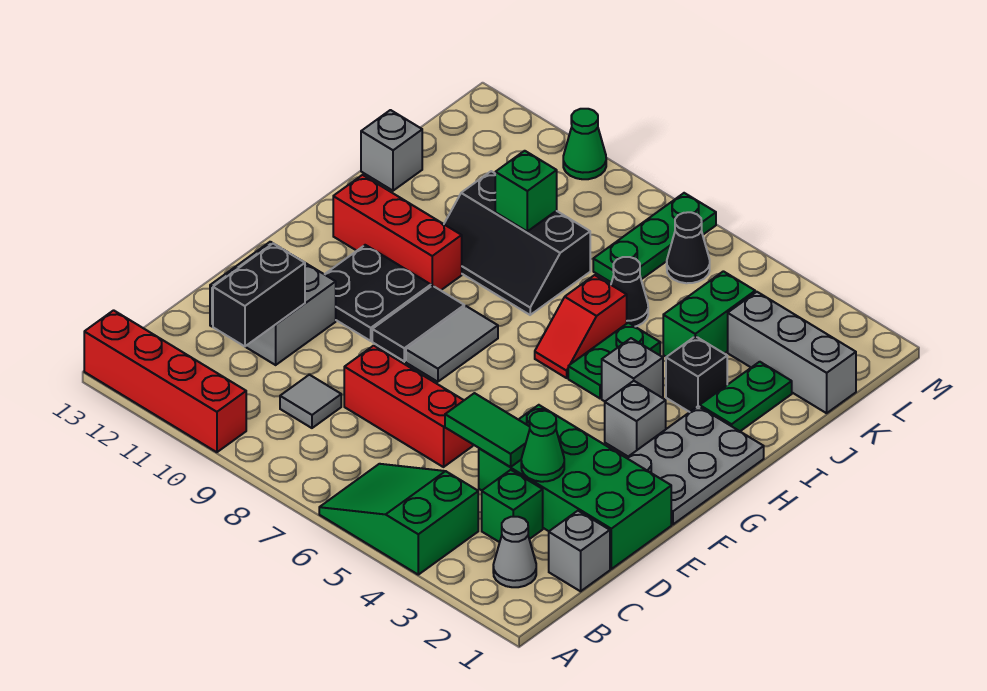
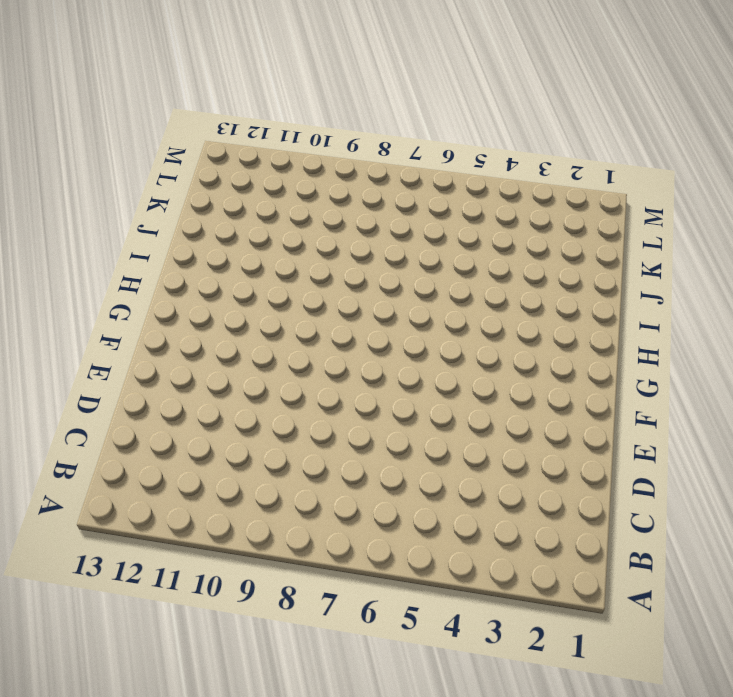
none -> green 2x3 slope [319,464,478,575]
none -> red 1x4 brick [84,310,246,452]
none -> grey 1x1 cone [493,517,536,587]
none -> grey 1x1 brick [549,511,610,591]

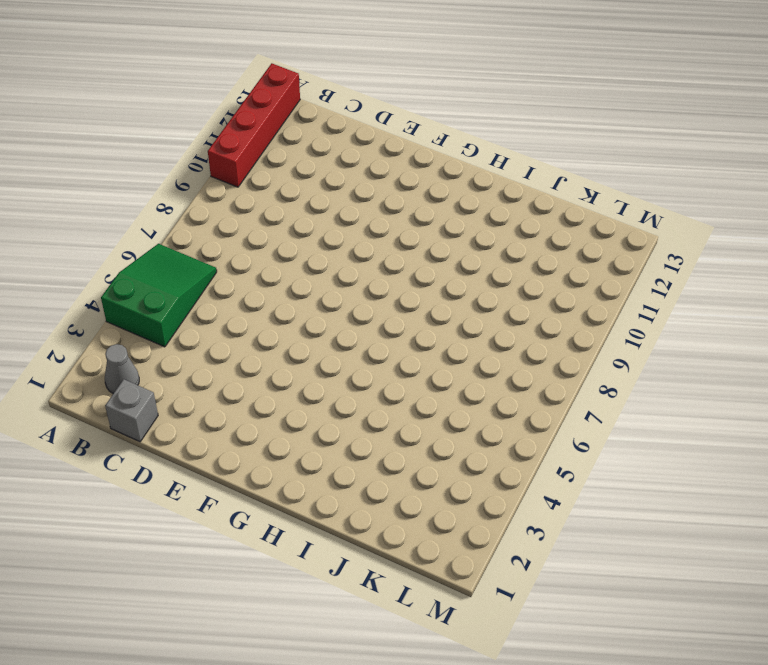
none -> green 1x1 brick [482,470,543,542]
none -> grey 1x1 tile [280,375,341,428]
none -> green 2x4 brick [479,405,671,569]
none -> red 1x3 brick [344,346,473,467]

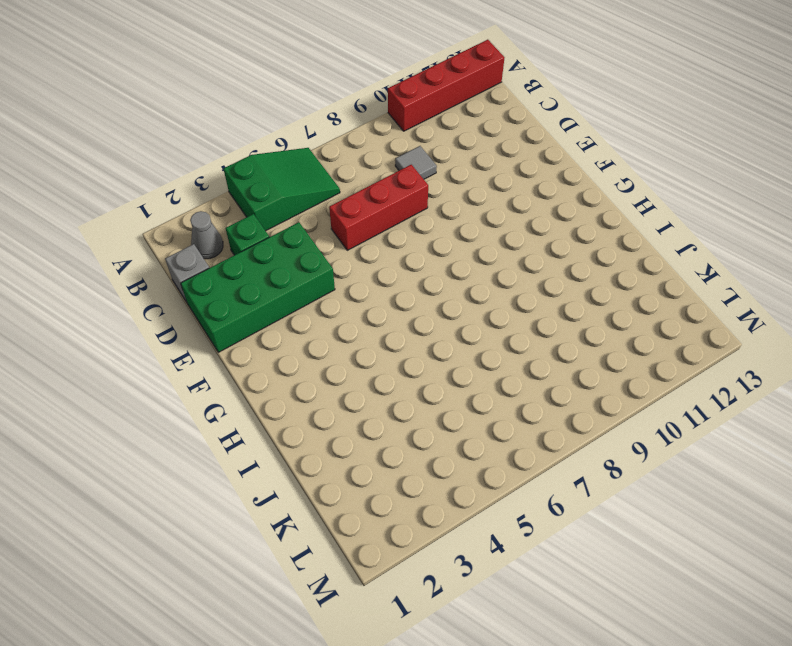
none -> grey 2x2 brick [210,242,336,365]
none -> grey 2x3 plate [627,406,764,525]
none -> grey 1x2 tile [406,306,498,382]
none -> black 1x2 tile [372,286,464,361]

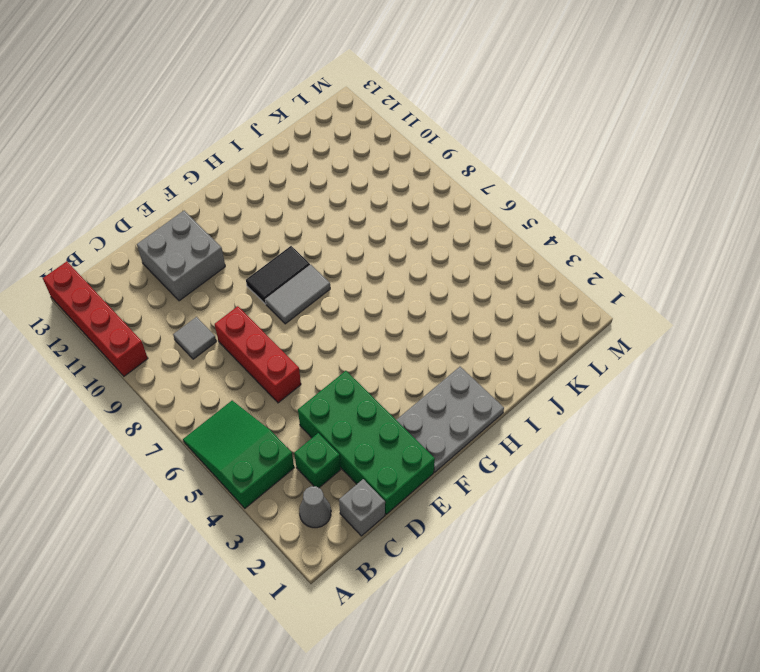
none -> black 2x2 plate [325,245,431,341]
none -> grey 1x1 brick [605,381,666,456]
none -> grey 1x1 brick [602,338,663,401]
none -> green 1x2 plate [568,323,660,398]

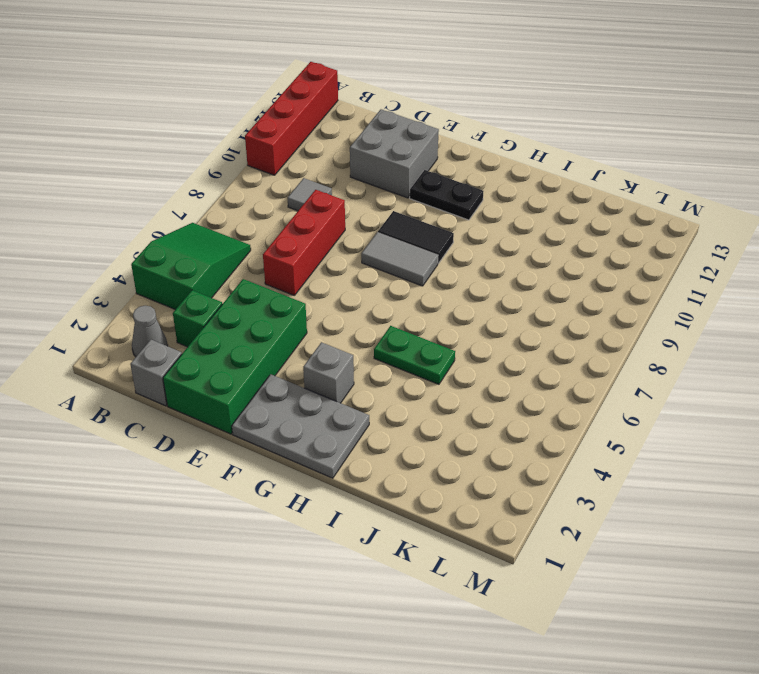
black 1x2 plate [410,170,484,220] -> black 2x2 plate [325,245,431,341]
none -> grey 1x1 brick [602,338,663,401]
none -> red 1x2 slope [535,275,627,378]
none -> red 1x3 brick [333,175,462,290]
none -> green 1x2 plate [700,362,792,431]

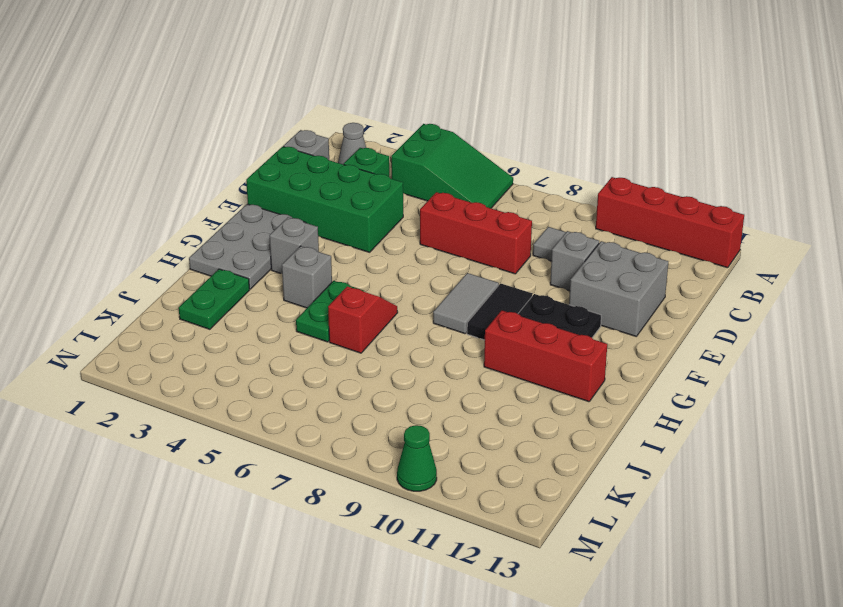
grey 1x1 brick [550,231,599,291] -> grey 1x1 brick moved to [361,110,422,191]
none -> black 1x1 brick [666,336,727,412]
none -> black 2x3 slope [444,171,590,315]
none -> green 1x2 brick [663,271,755,357]
none -> black 1x1 cone [611,257,648,326]

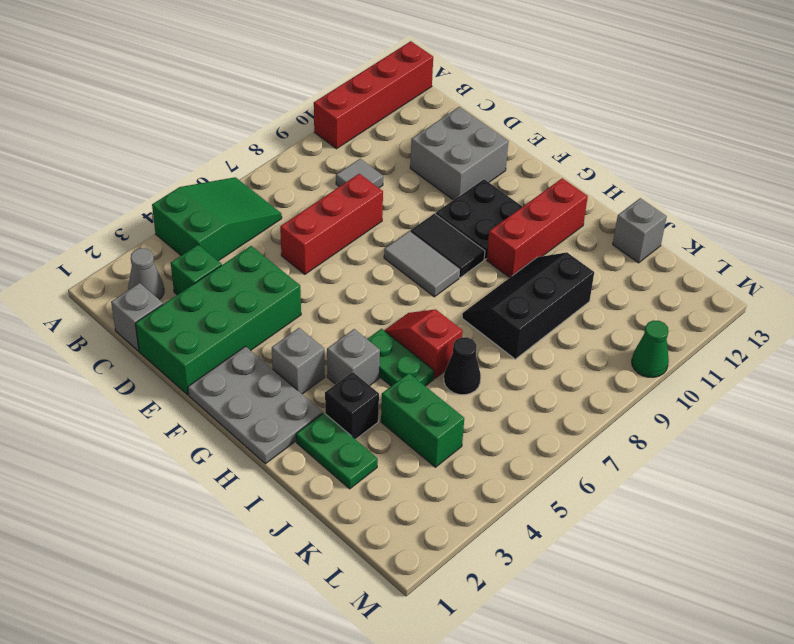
none -> grey 1x3 brick [728,292,856,413]
none -> green 1x3 plate [593,193,716,283]
none -> black 1x1 cone [667,212,710,283]
none -> black 1x2 brick [213,244,305,346]

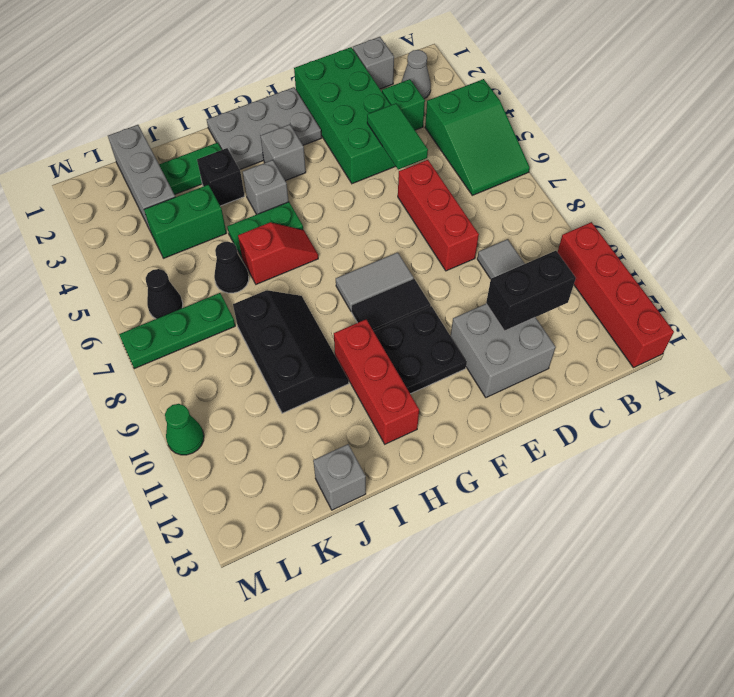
none -> green 1x1 cone [521,411,564,482]
none -> green 1x1 brick [495,151,557,231]

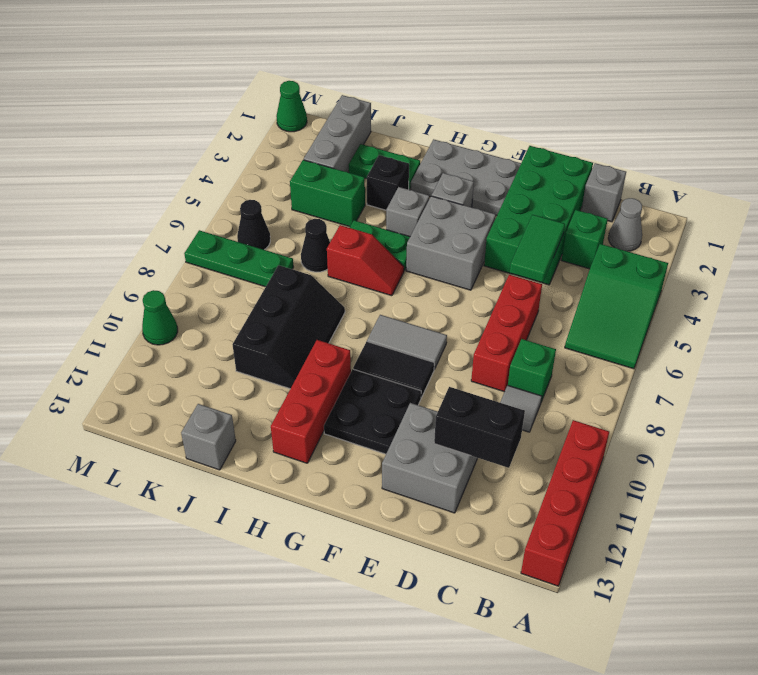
green 1x1 brick [508,339,556,402] -> green 1x1 brick moved to [495,151,557,231]
grey 2x2 brick [406,196,496,290] -> none
green 1x1 cone [276,81,307,132] -> green 1x1 cone moved to [521,411,564,482]

